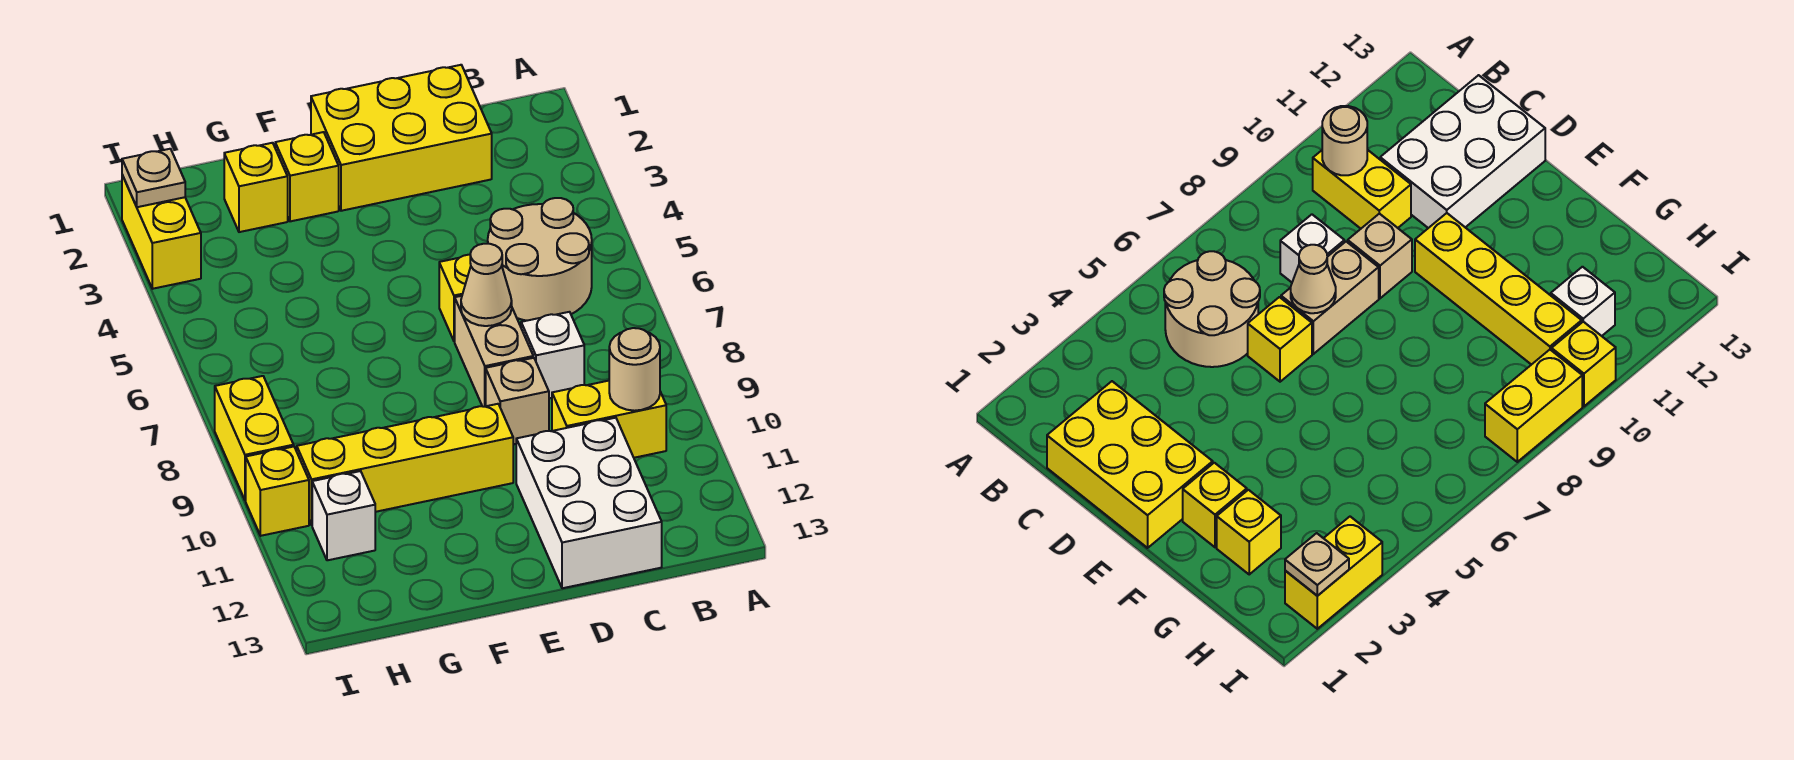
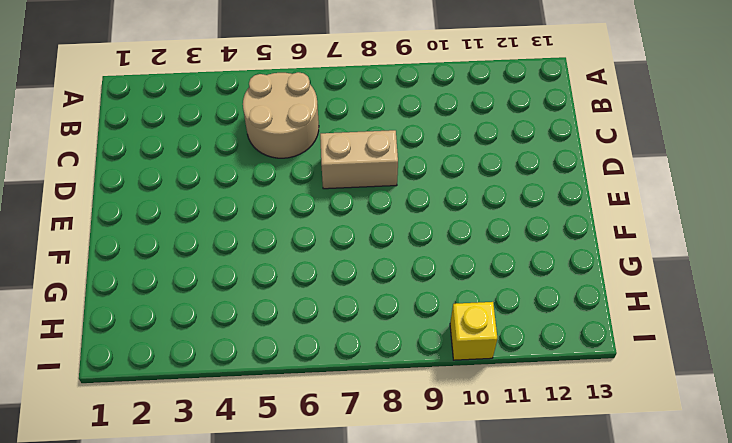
none -> yellow 1x2 brick [552,381,666,458]
none -> yellow 2x3 brick [311,65,492,211]
none -> white 1x1 brick [521,312,584,398]

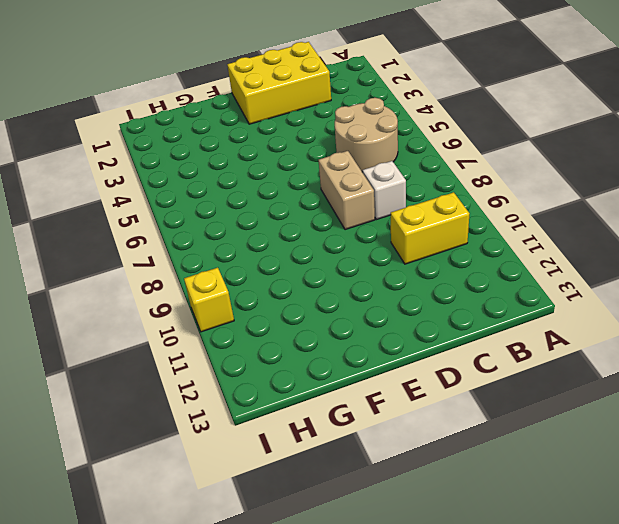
none -> white 2x3 brick [516,418,662,588]
none -> yellow 1x1 brick [439,255,471,341]
none -> tan 1x1 brick [486,358,549,444]

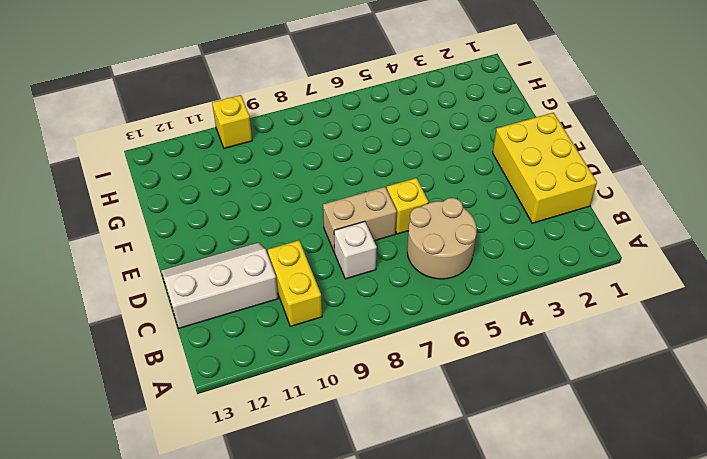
white 2x3 slope [161,243,278,328] -> white 2x3 brick [516,418,662,588]
none -> tan 1x1 brick [486,358,549,444]
none -> yellow 1x4 brick [297,404,513,525]
none -> yellow 1x1 brick [275,132,339,221]

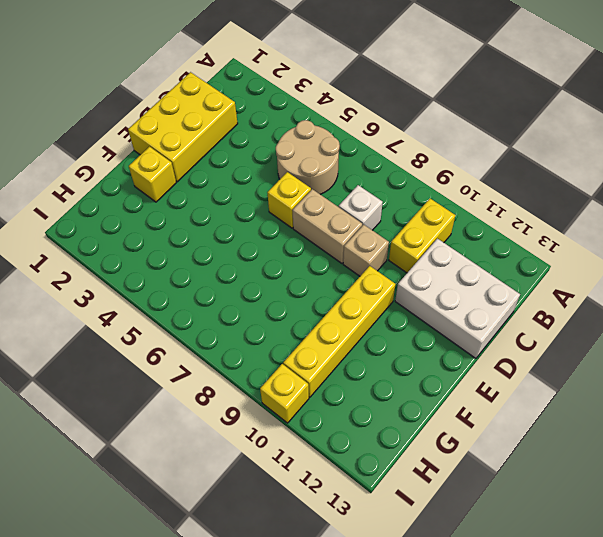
none -> yellow 1x1 brick [224,143,288,232]
none -> white 1x1 brick [312,471,375,560]
none -> yellow 1x2 brick [122,175,201,289]

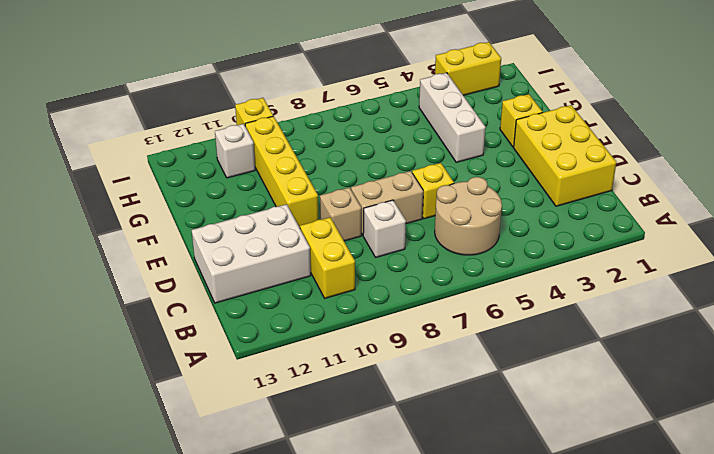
white 1x3 brick [419,73,486,162] -> none
none -> yellow 1x1 brick [224,143,288,232]
none -> yellow 1x2 brick [215,376,294,501]
none -> tan 1x1 round brick [609,328,660,411]

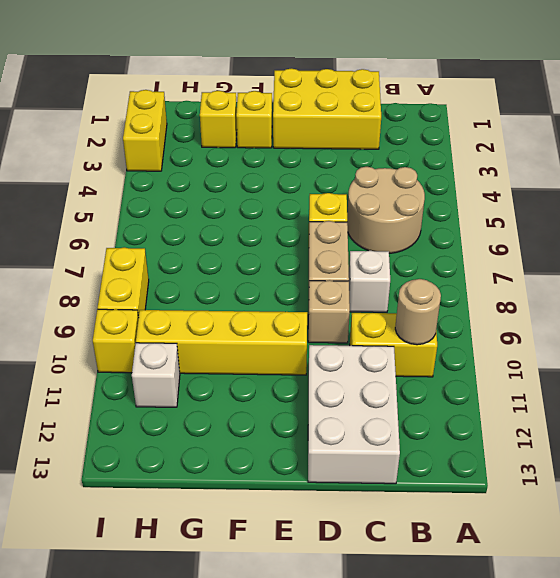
none -> tan 1x1 cone [461,244,512,326]
none -> tan 1x1 plate [122,149,185,207]

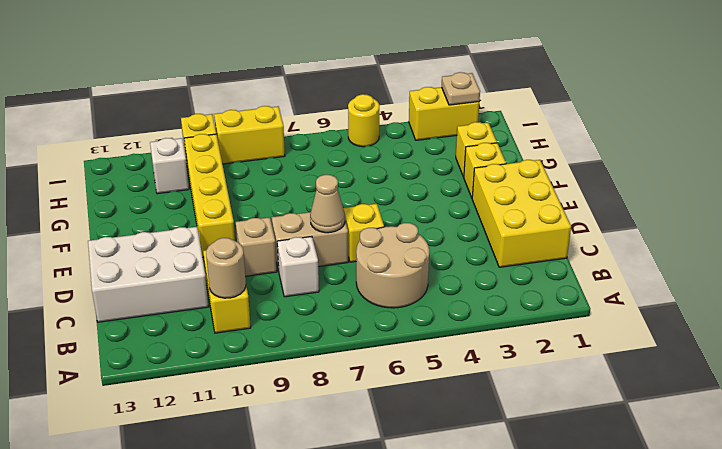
yellow 1x1 round brick [348,94,379,147] -> none

